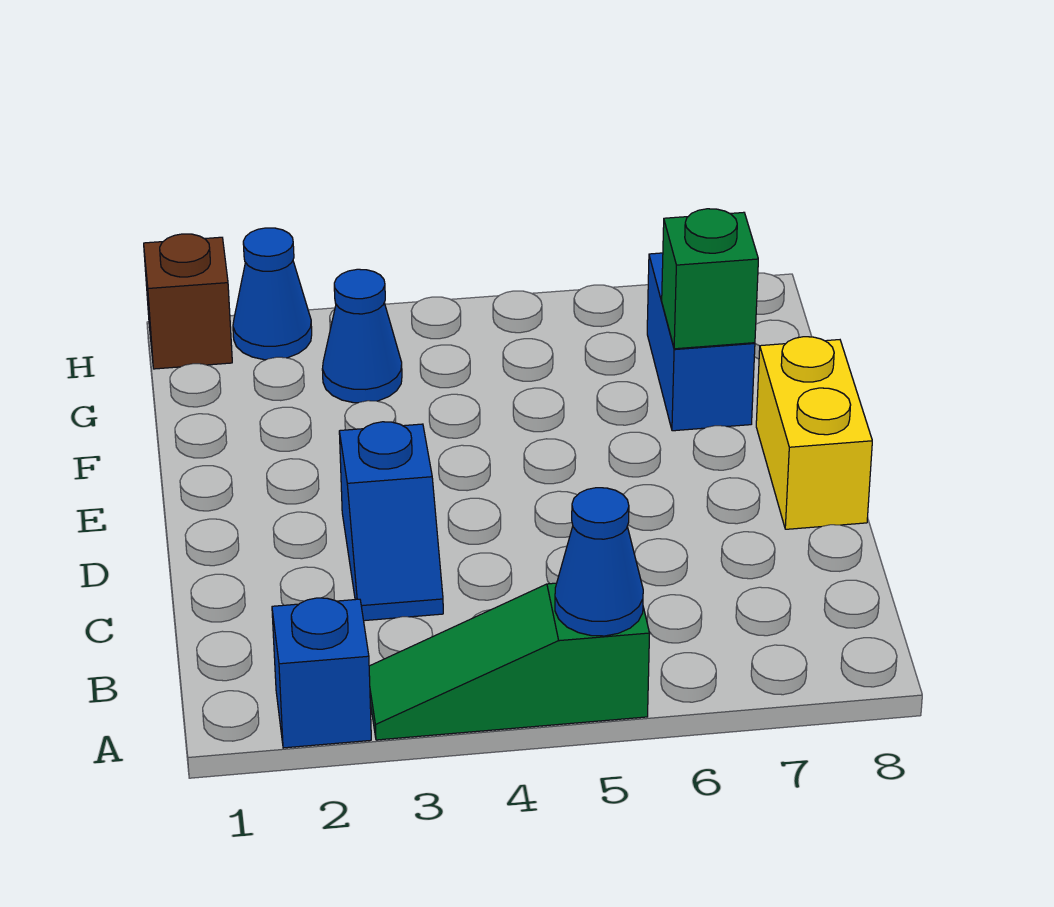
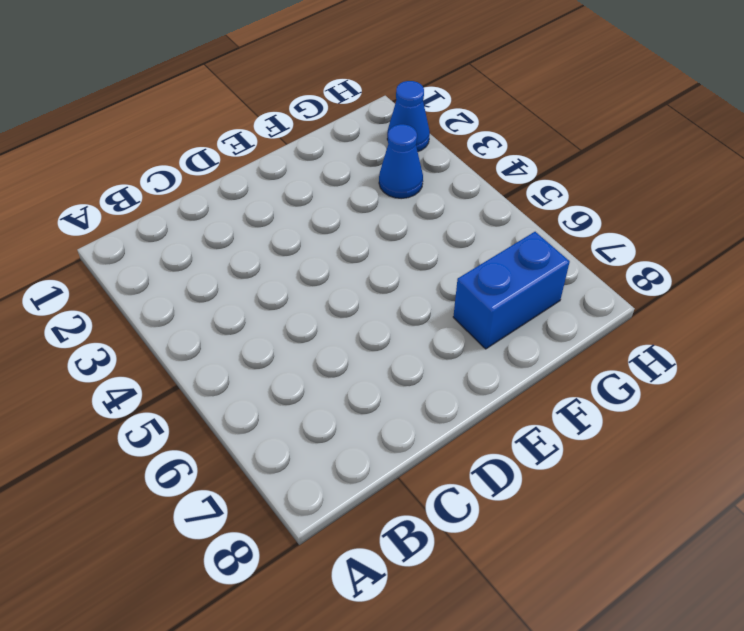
none -> blue 1x1 brick [272,598,371,748]
none -> green 1x3 slope [369,583,650,740]

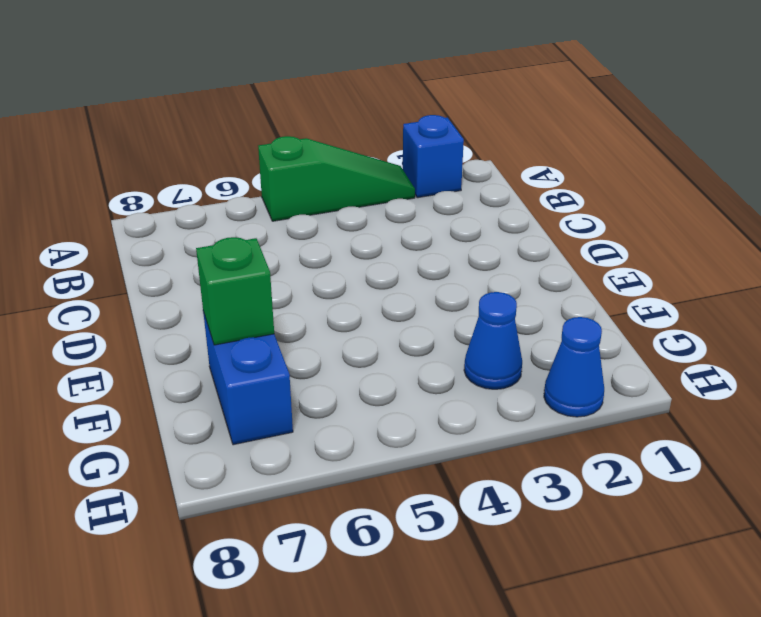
none -> blue 1x2 slope [339,422,443,621]
none -> yellow 1x2 brick [756,337,872,529]

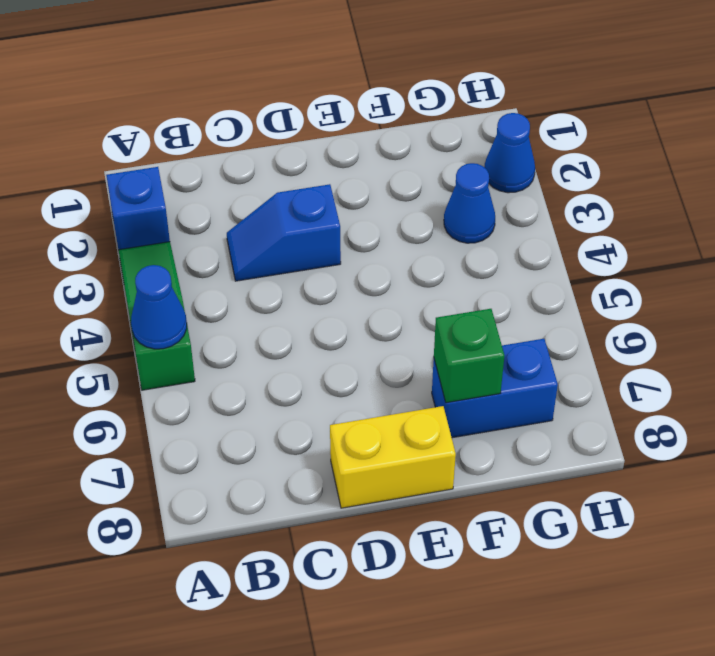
none -> brown 1x1 brick [144,234,232,369]

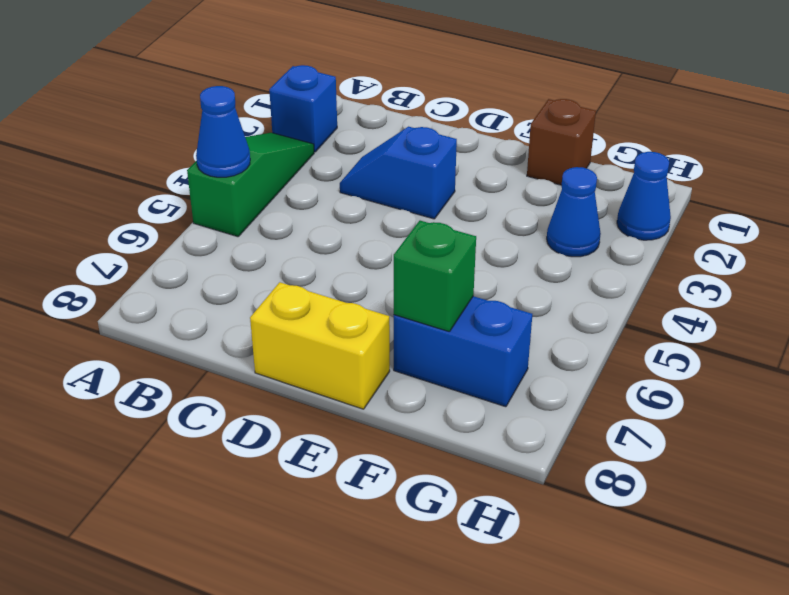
brown 1x1 brick [527,99,596,185] -> brown 1x1 brick moved to [144,234,232,369]

